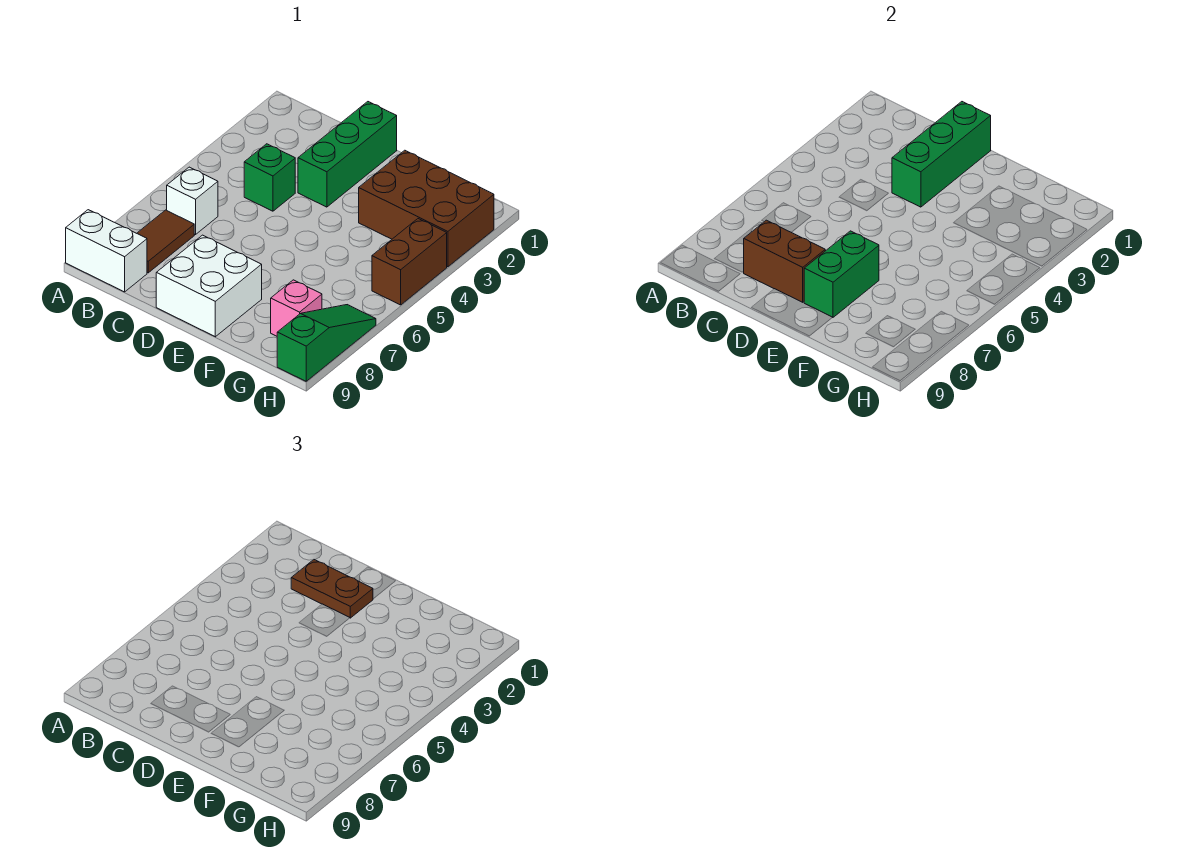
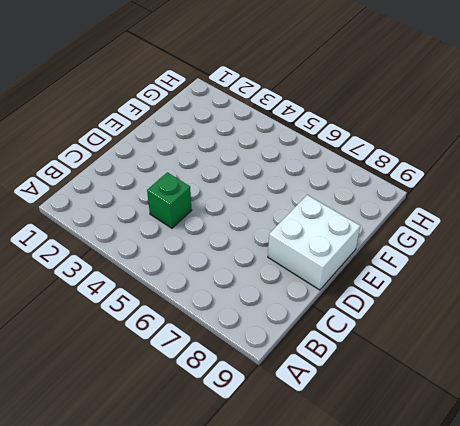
none -> white 1x2 brick [66,210,147,292]
none -> white 1x1 brick [167,167,218,235]
none -> brown 1x2 tile [137,210,194,273]

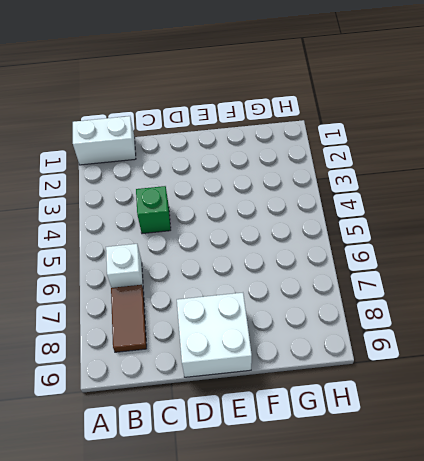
white 1x2 brick [73,116,136,165] -> white 1x2 brick moved to [66,210,147,292]
none -> green 1x3 brick [298,102,397,207]
none -> brown 2x3 brick [359,150,494,267]
none -> pink 1x1 brick [271,280,322,336]

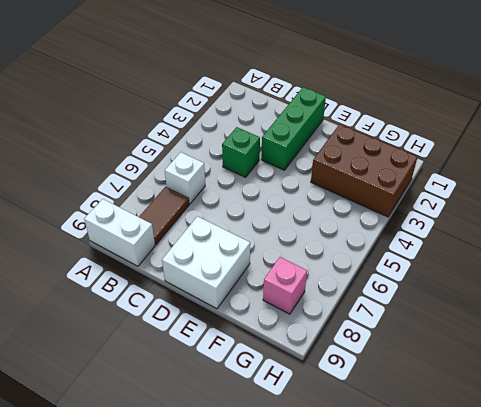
none -> brown 1x2 brick [372,219,447,305]
none -> green 1x3 slope [277,305,376,381]
none -> brown 1x2 brick [744,220,825,302]

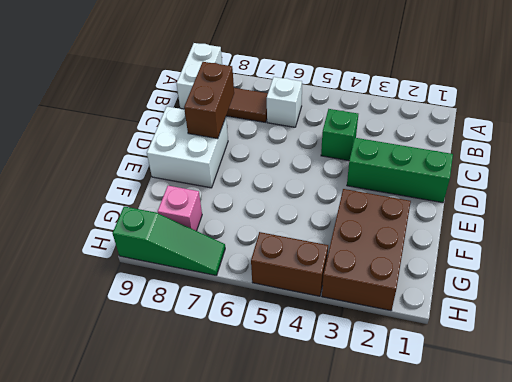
none -> green 1x3 brick [892,102,991,207]
none -> green 1x2 brick [804,231,879,318]
none -> brown 1x2 plate [291,560,373,618]

